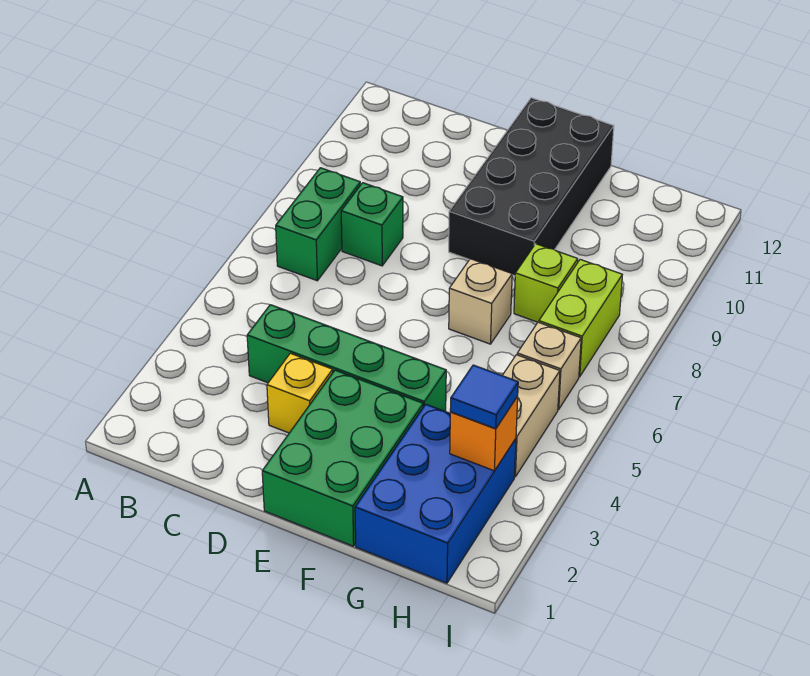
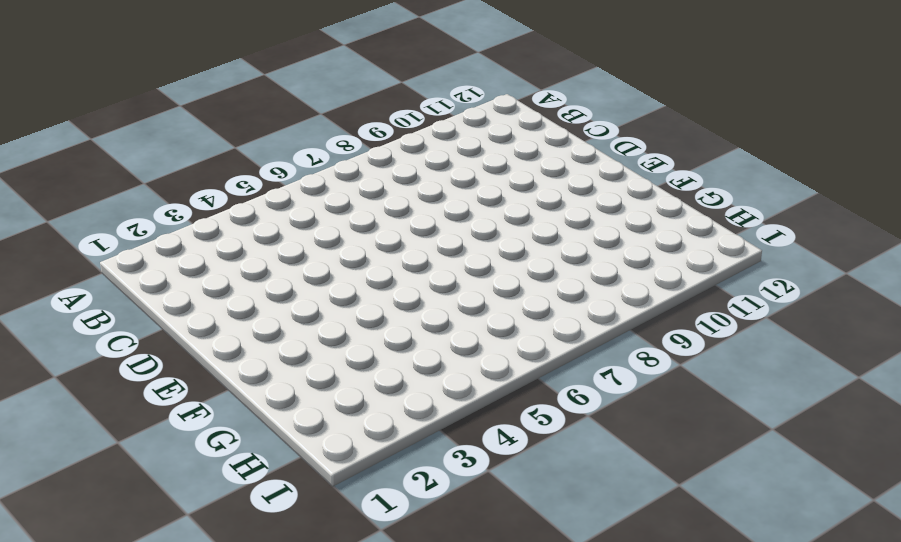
none -> green 1x2 brick [276,168,360,281]
none -> green 1x4 brick [247,305,446,411]
none -> green 1x1 brick [341,183,403,266]

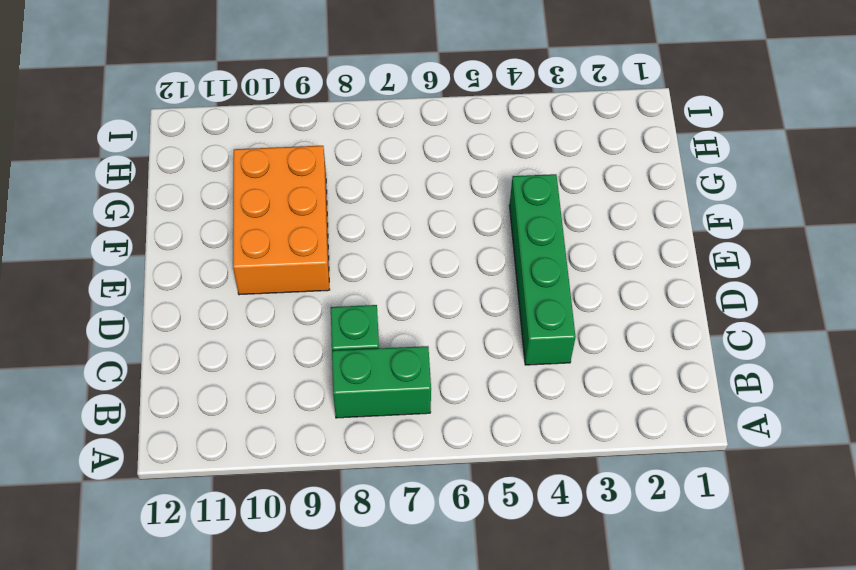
orange 2x3 brick [233,146,330,295] -> black 2x4 brick [449,98,614,276]
none -> yellow 1x1 brick [267,353,333,433]
none -> green 2x3 brick [262,370,423,546]
none -> tan 1x1 brick [449,259,512,344]

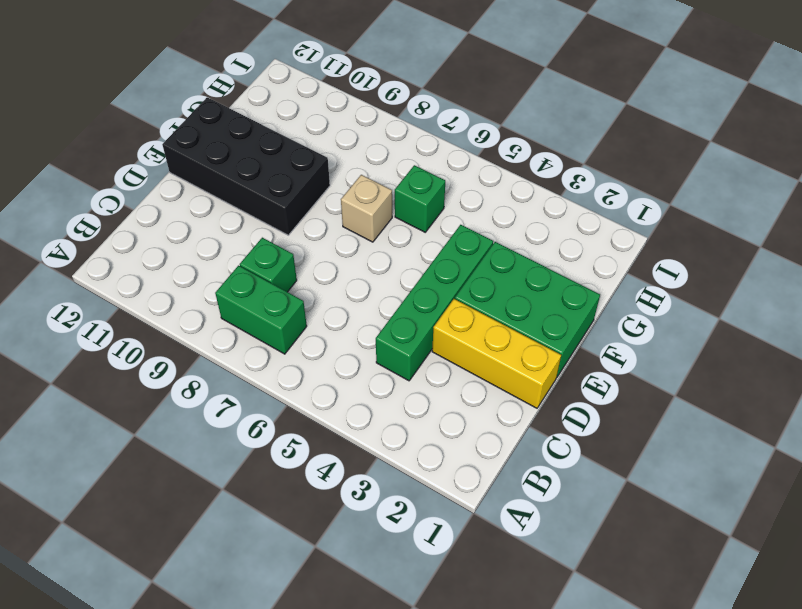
yellow 1x3 brick [432,299,561,408] -> yellow 1x1 brick [267,353,333,433]
green 1x1 brick [395,165,445,232] -> none
none -> blue 2x3 brick [355,404,516,583]
none -> lime 1x1 brick [514,244,578,322]
none -> tan 1x2 brick [502,355,560,477]

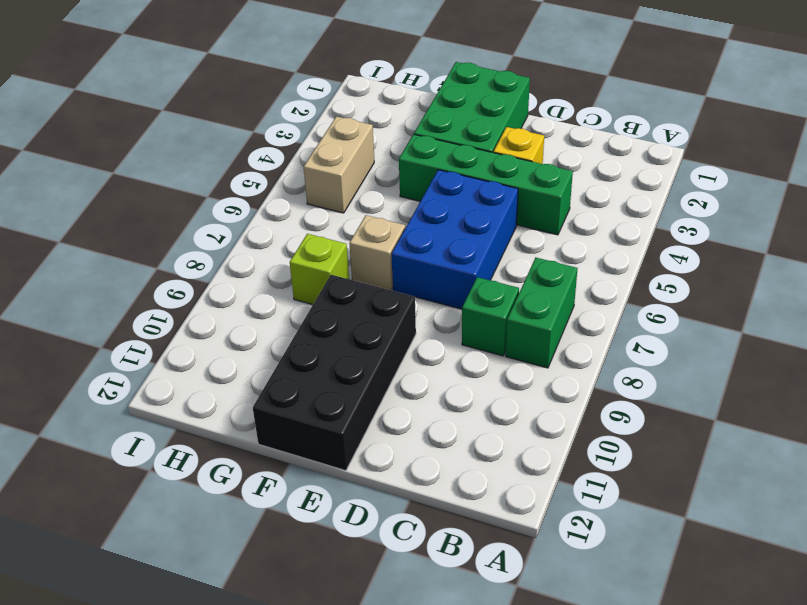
blue 2x3 brick [392,170,518,309] -> blue 2x3 brick moved to [355,404,516,583]
none -> tan 1x1 brick [517,322,581,409]
none -> lime 1x2 brick [539,259,622,377]
none -> orange 1x1 brick [450,396,518,471]

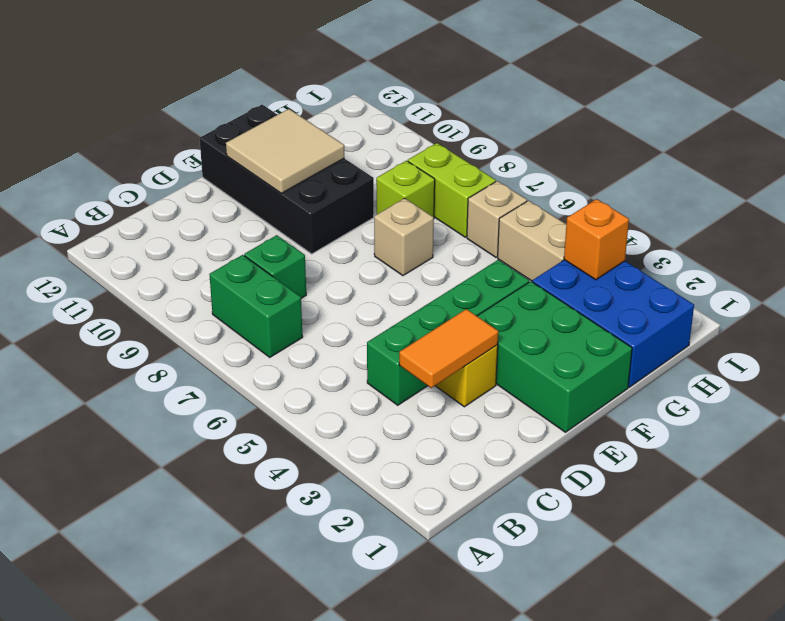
orange 1x2 tile [399,309,498,388] -> none
tan 2x2 tile [226,109,344,193] -> none
none -> blue 1x1 tile [450,365,518,429]

